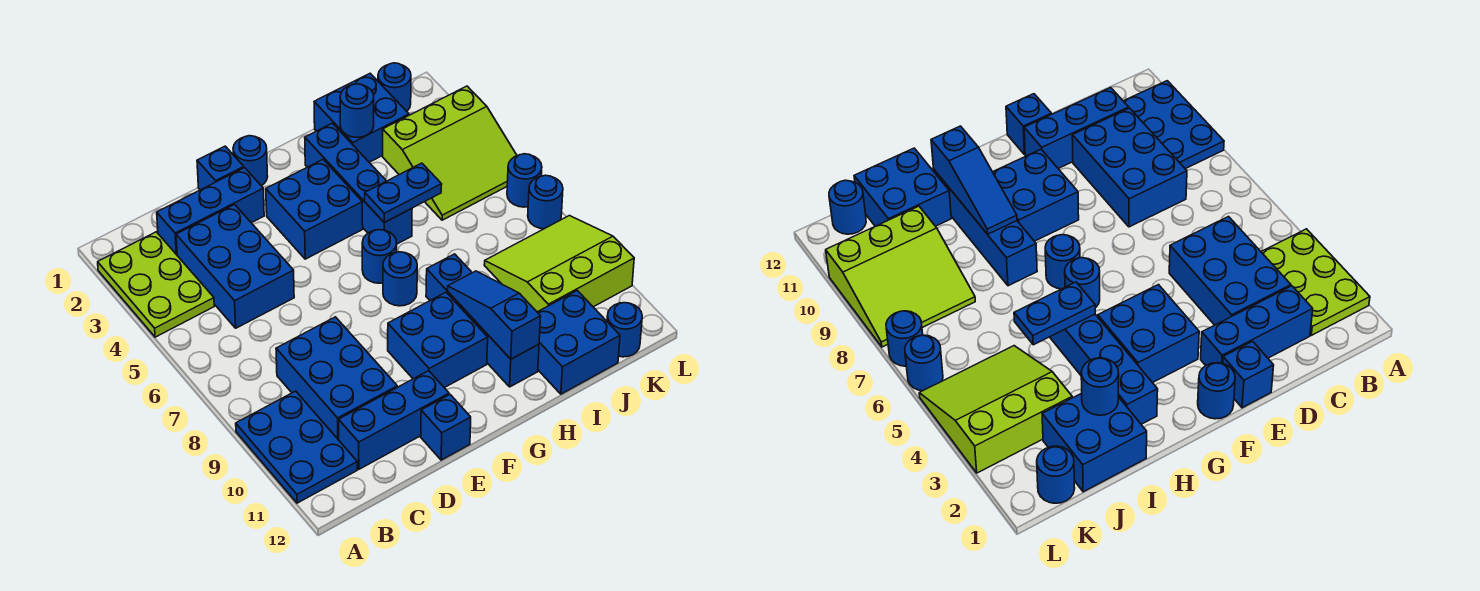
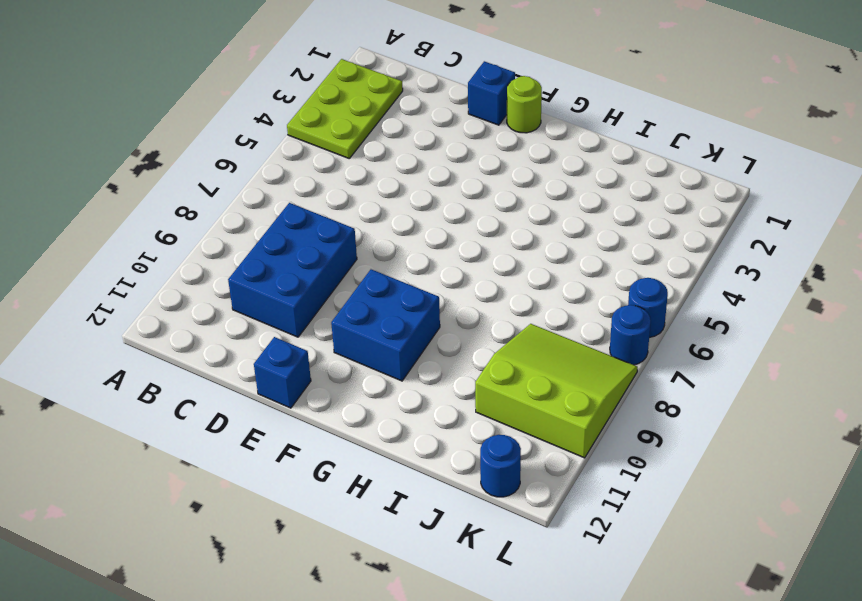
lime 1x1 round brick [507,76,542,133] -> blue 1x1 round brick [233,136,268,186]
none -> blue 2x3 plate [236,391,357,503]
none -> blue 1x3 brick [157,168,264,255]
none -> blue 2x3 brick [176,205,294,328]

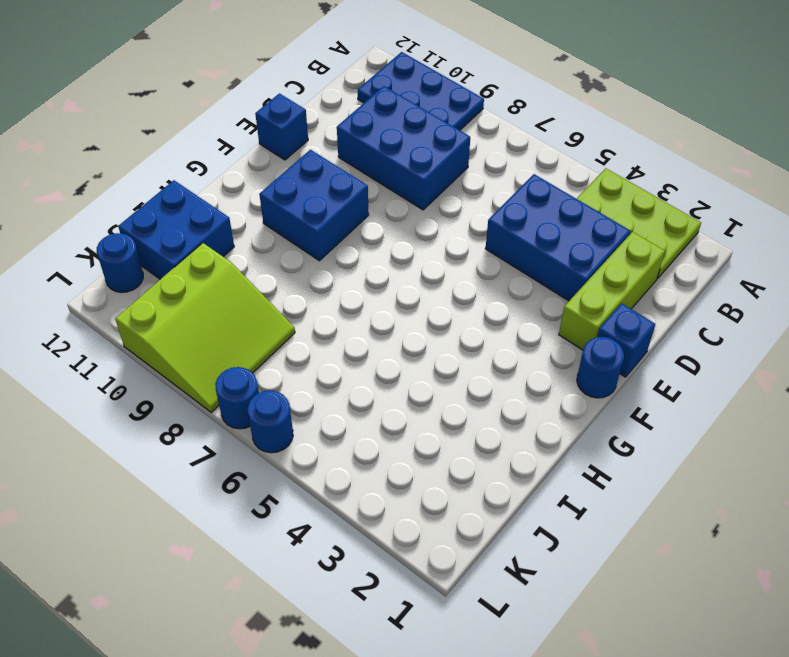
lime 1x3 brick [559,232,665,350] -> blue 1x3 brick [157,168,264,255]
none -> blue 1x3 brick [339,371,449,469]
none -> blue 2x2 brick [266,160,363,259]
none -> blue 1x1 round brick [362,230,397,283]

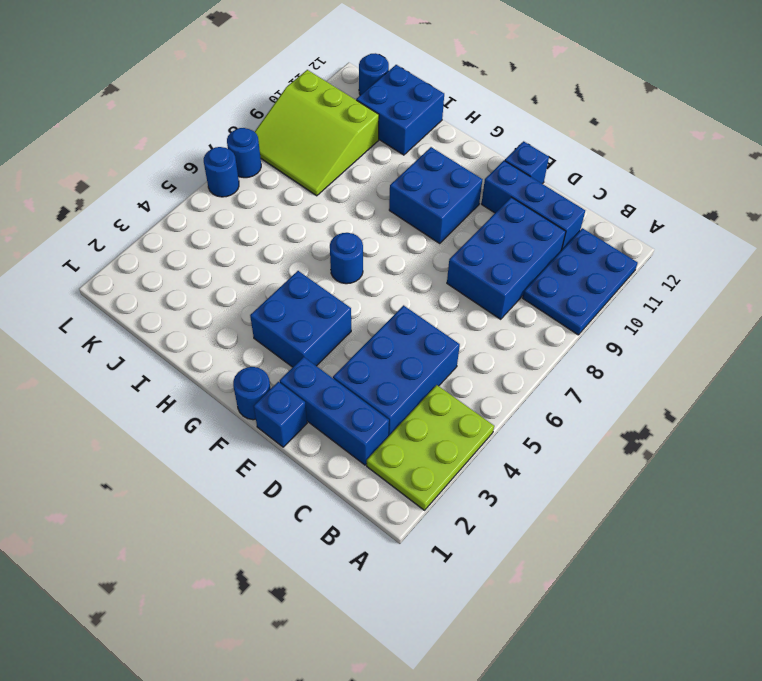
none -> blue 1x1 round brick [383,252,417,306]
none -> blue 1x4 brick [305,123,412,244]
none -> blue 1x4 brick [426,254,539,387]

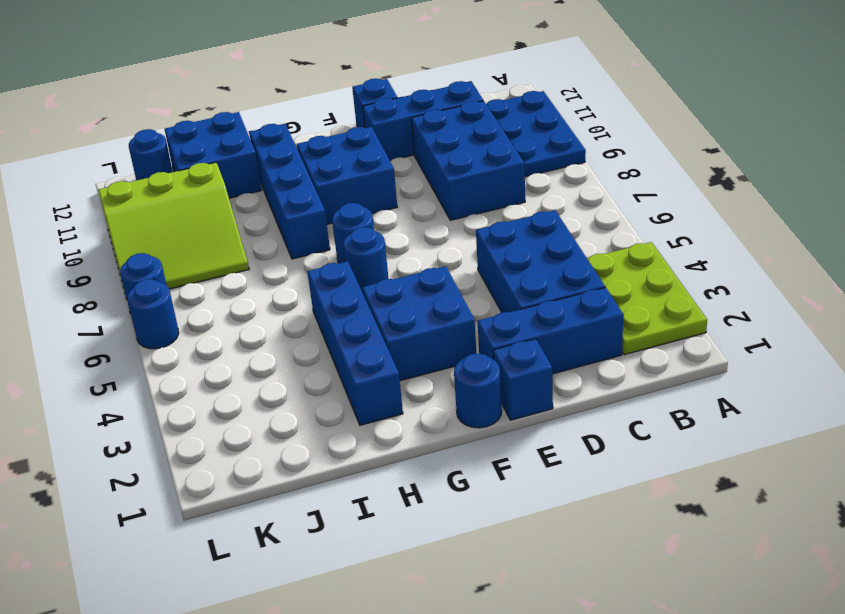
none -> blue 2x2 brick [314,74,409,162]
none -> lime 3x3 slope [383,86,517,220]
none -> blue 1x1 round brick [378,63,411,111]

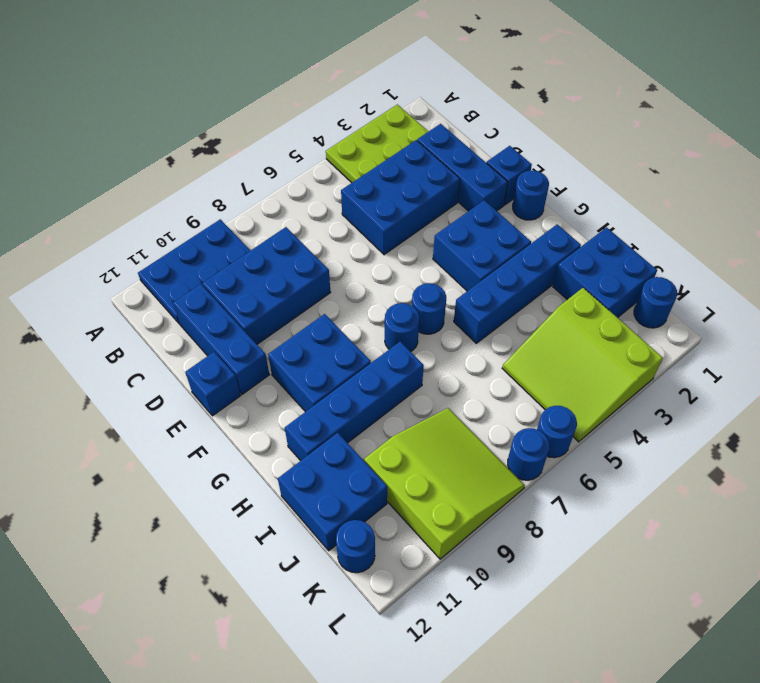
none -> blue 1x2 plate [365,163,442,223]
none -> blue 1x3 slope [448,271,541,359]
none -> blue 1x1 round brick [340,84,374,138]

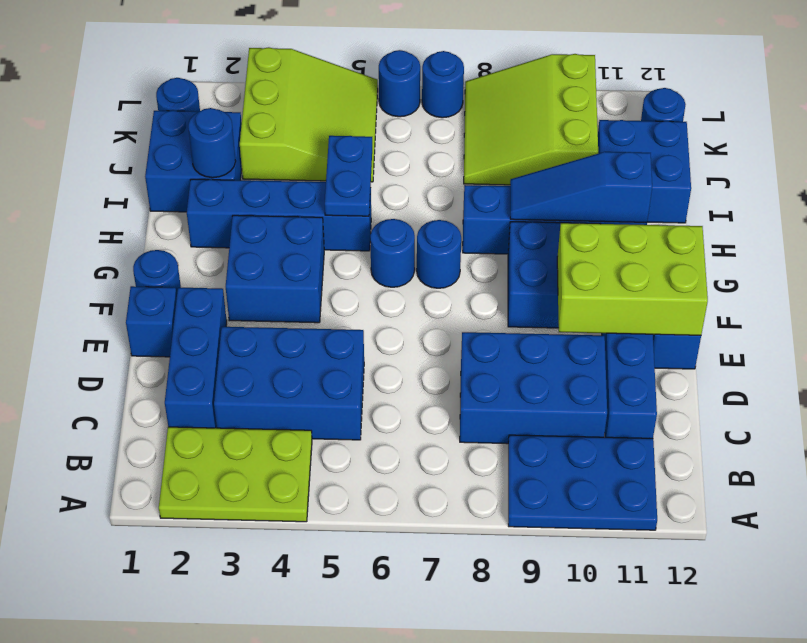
lime 2x3 brick [557,223,708,335] -> none

